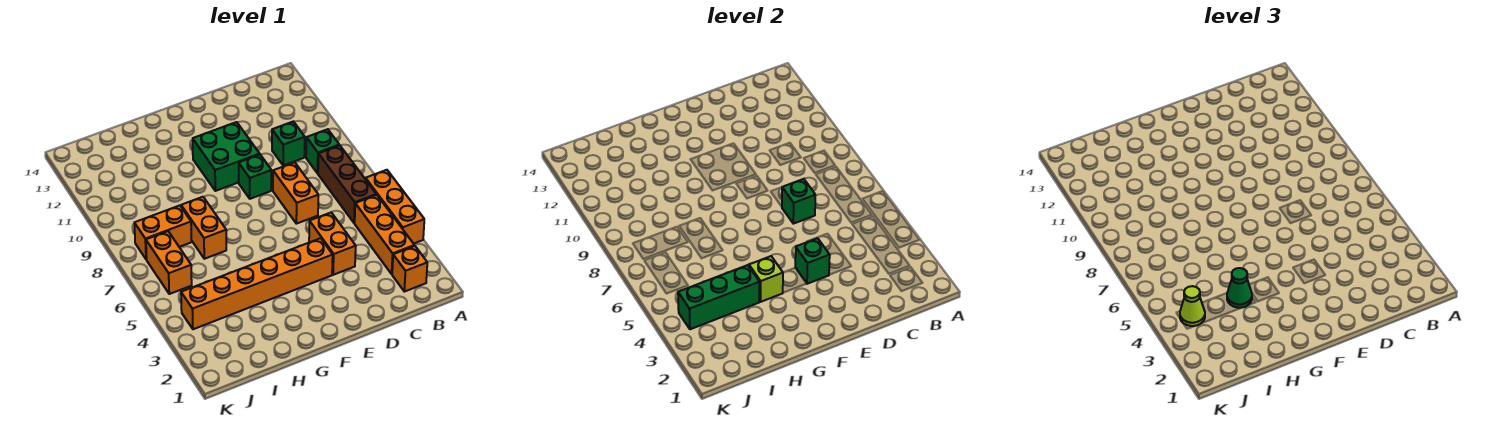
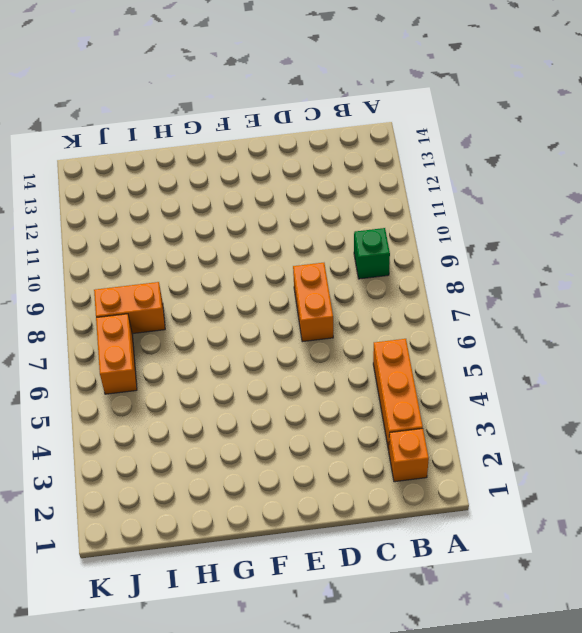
none -> orange 1x3 brick [366,170,424,244]
none -> brown 1x3 brick [318,145,376,223]
none -> green 1x1 brick [272,122,305,166]

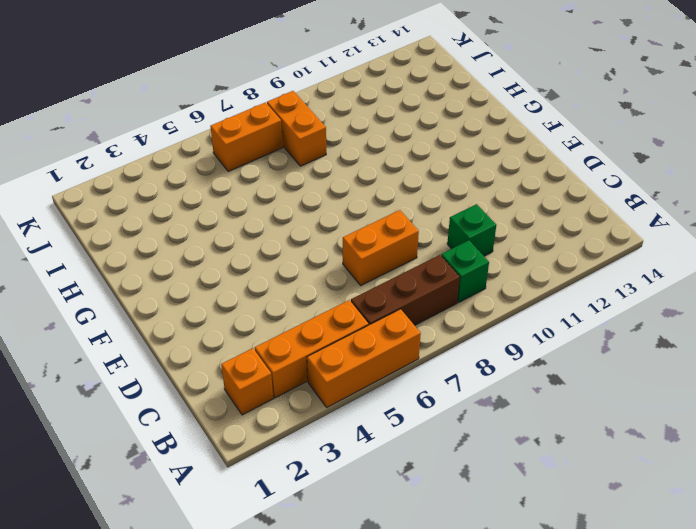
none -> orange 1x2 brick [309,212,356,275]
none -> orange 1x6 brick [181,238,333,329]
none -> green 1x1 brick [239,155,272,199]

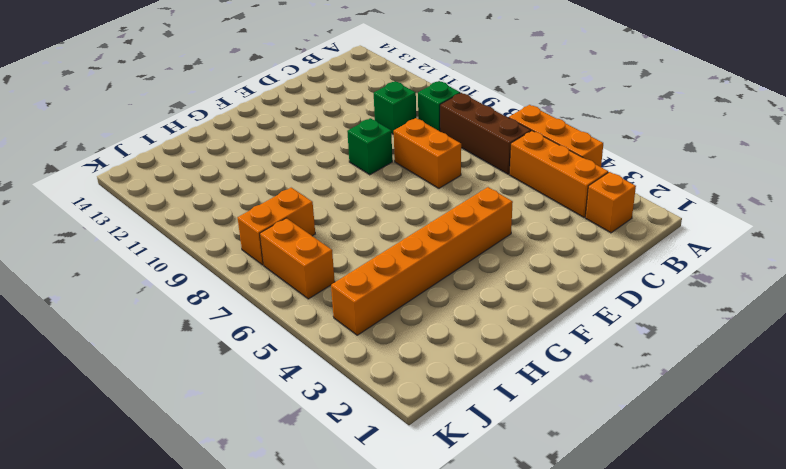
none -> orange 1x2 brick [309,212,356,275]
none -> green 2x2 brick [193,122,260,191]
none -> orange 1x2 brick [181,197,226,259]

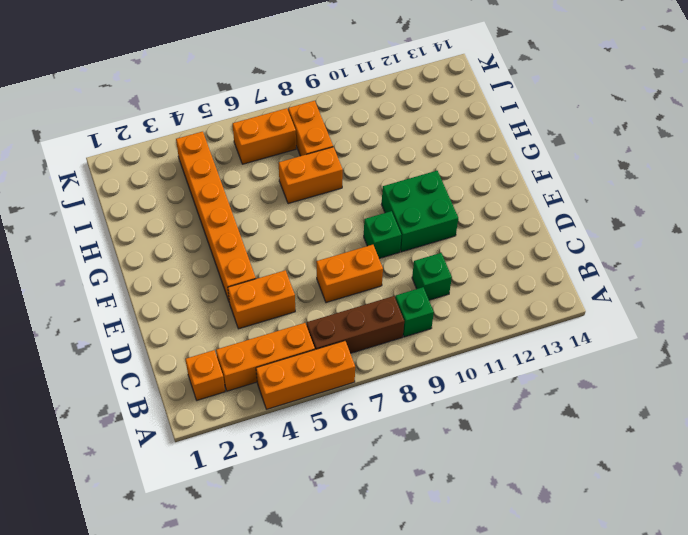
none -> green 1x1 brick [782,179,815,224]
none -> green 1x1 brick [795,238,830,284]
none -> lime 1x1 brick [749,256,783,302]

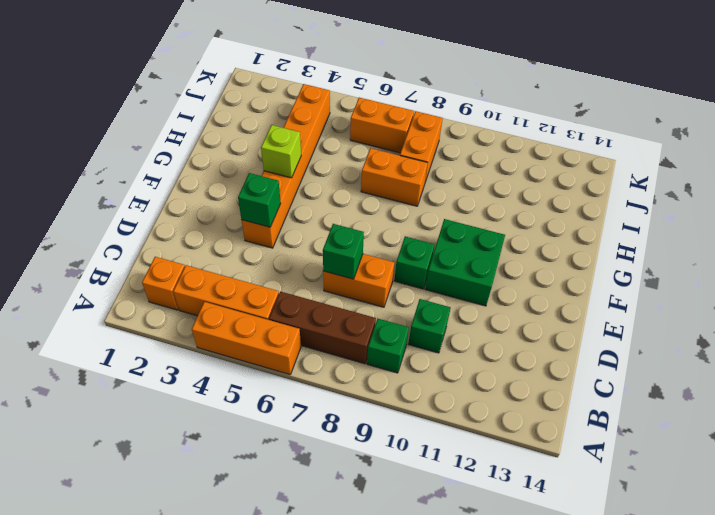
none -> orange 1x2 brick [309,212,356,275]
none -> green 1x3 brick [678,265,760,329]
none -> green 1x1 cone [1227,268,1252,308]

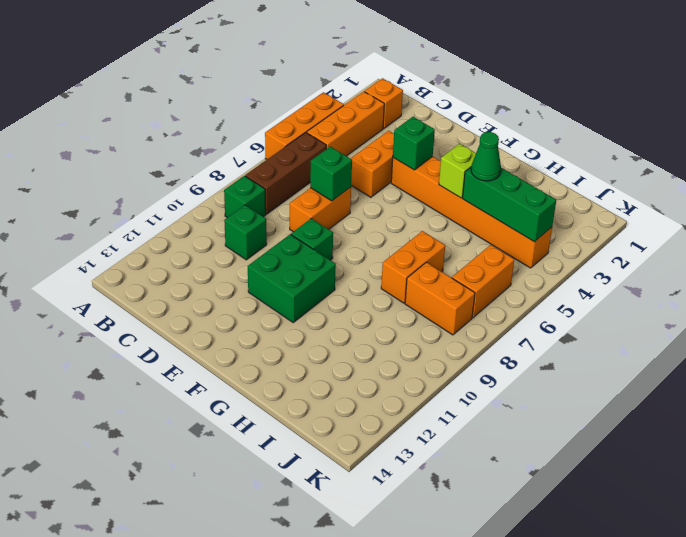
none -> lime 1x1 cone [1180,286,1205,326]

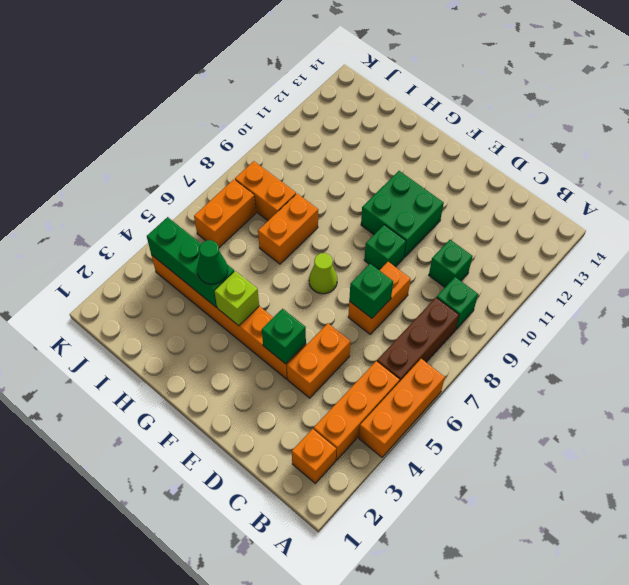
lime 1x1 cone [309,253,337,294] -> lime 1x1 cone moved to [1180,286,1205,326]

